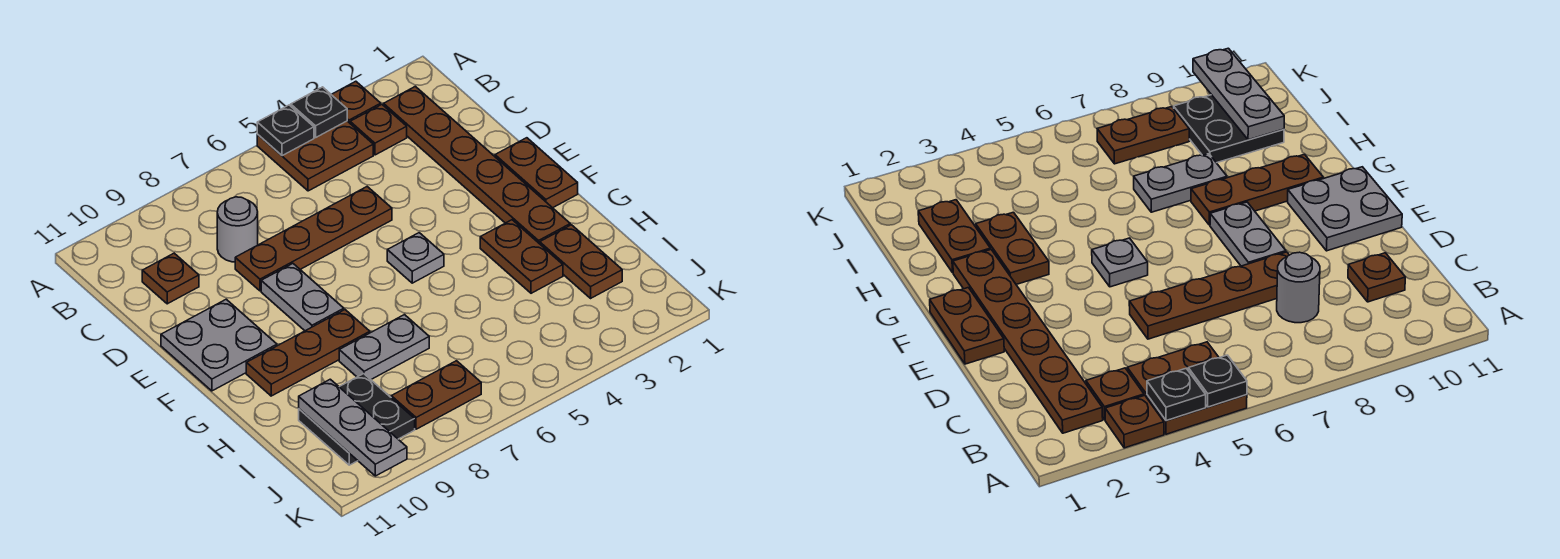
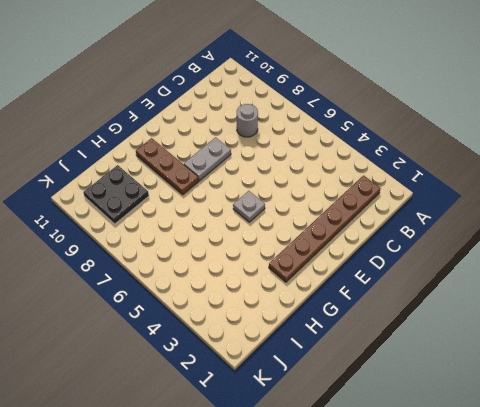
none -> brown 1x1 plate [331,81,381,123]
none -> brown 2x2 plate [257,121,373,191]
none -> brown 1x1 plate [350,105,407,155]

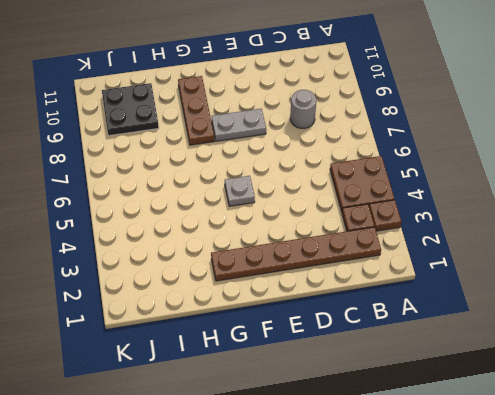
none -> brown 1x1 plate [142,253,199,304]
none -> brown 1x4 plate [235,187,392,291]
none -> brown 1x2 plate [495,138,578,208]

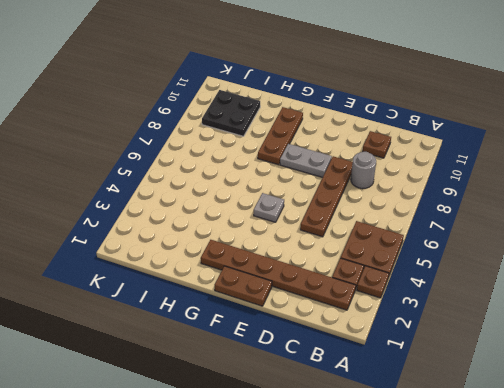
none -> grey 2x2 plate [161,299,277,391]
none -> brown 1x2 plate [480,220,563,293]
none -> brown 1x2 plate [540,225,622,298]

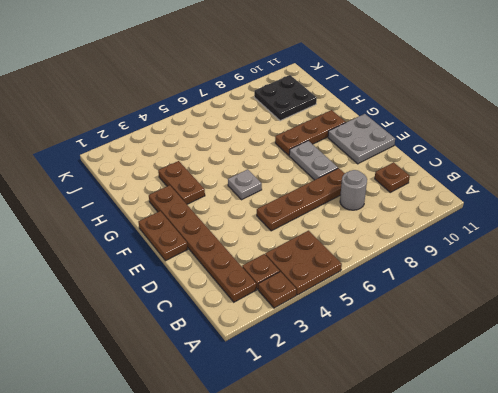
none -> brown 1x2 plate [540,225,622,298]
none -> grey 1x2 plate [339,315,429,379]
none -> brown 1x2 plate [391,361,481,429]

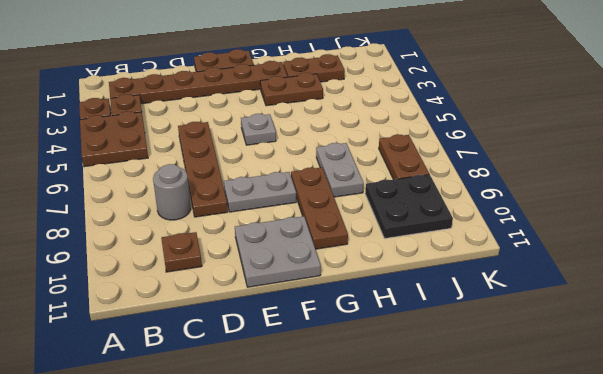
none -> black 1x1 plate [291,87,347,138]
none -> black 1x1 plate [257,105,314,156]
none -> grey 1x3 plate [299,379,407,476]

